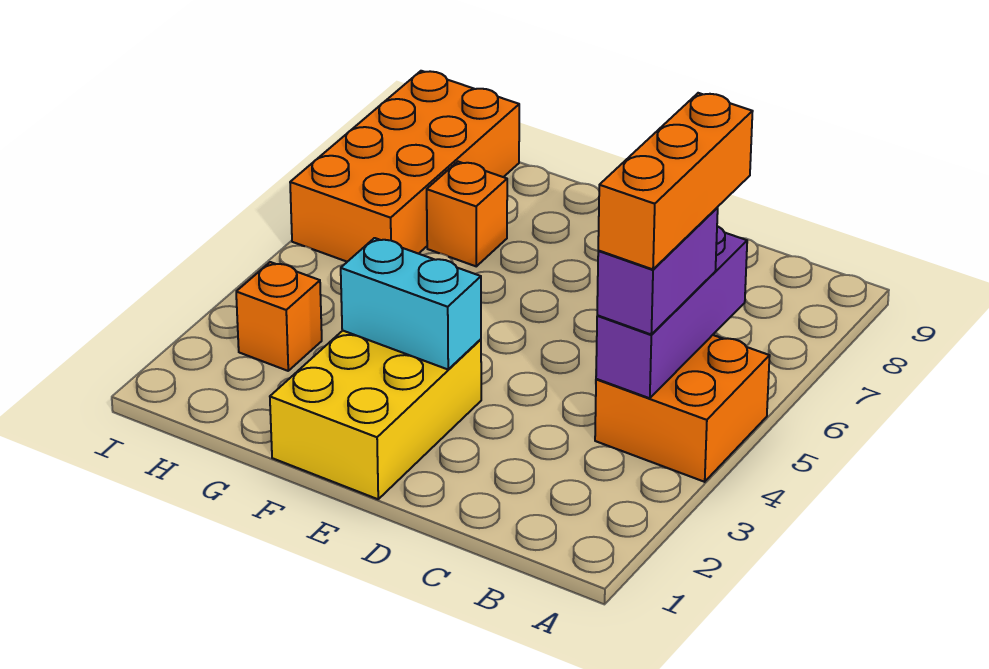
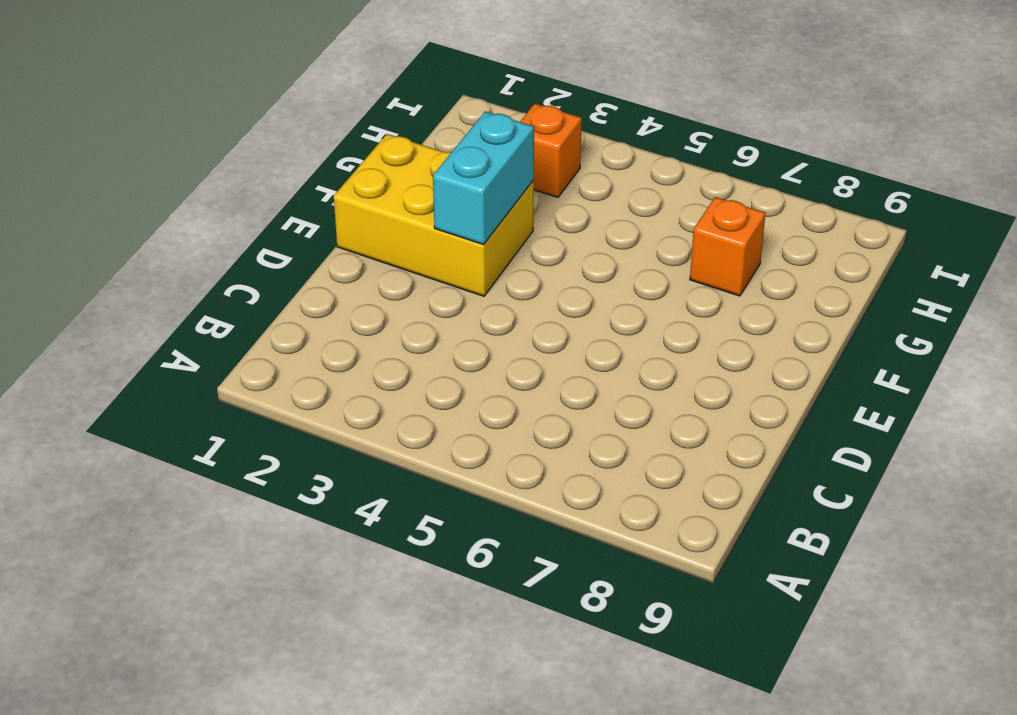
none -> orange 2x2 brick [595,335,770,482]
none -> orange 2x4 brick [290,71,519,262]

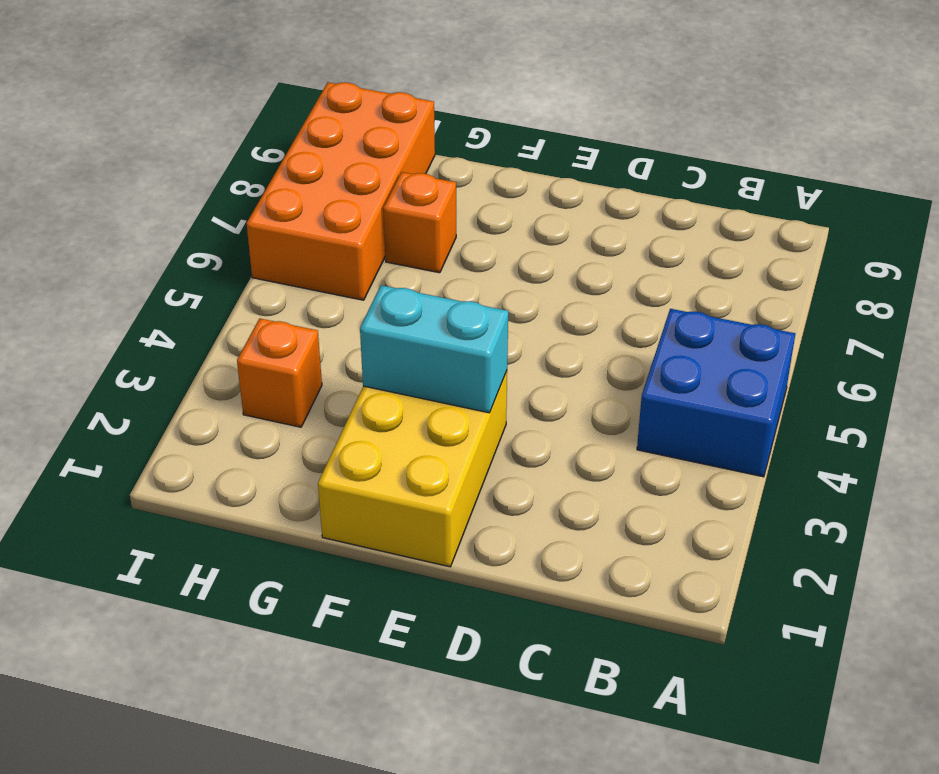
blue 2x2 brick [637,309,795,477] -> orange 2x2 brick [595,335,770,482]
none -> purple 1x3 brick [596,226,747,398]
none -> purple 1x2 brick [597,208,718,334]

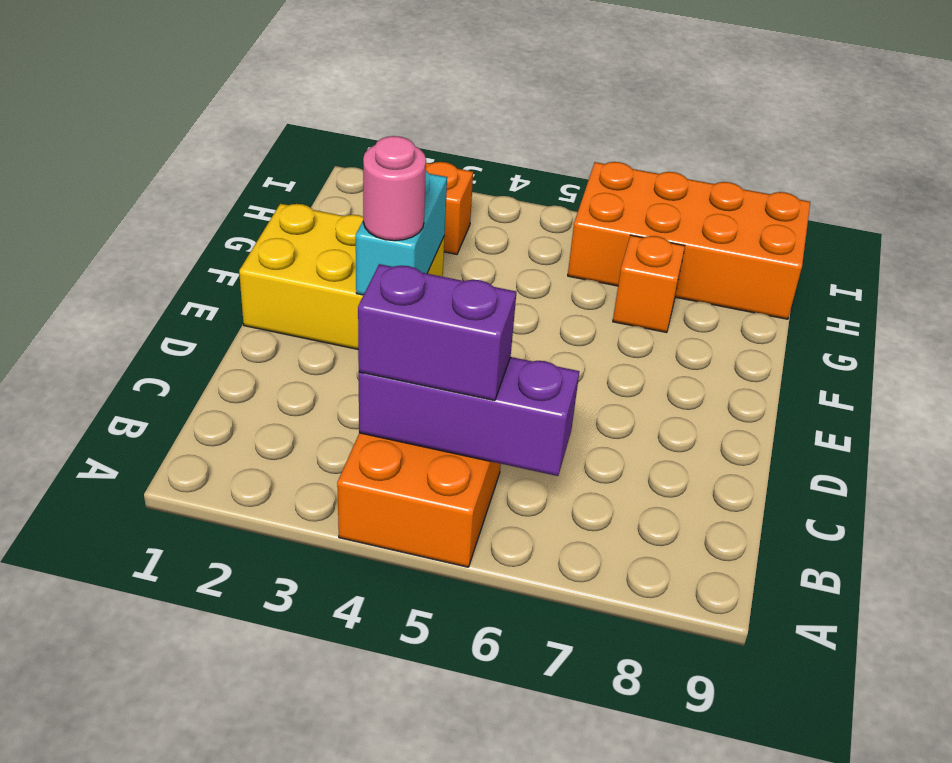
pink 1x1 round brick [363,136,426,241] -> none
none -> orange 1x3 brick [598,93,753,269]

